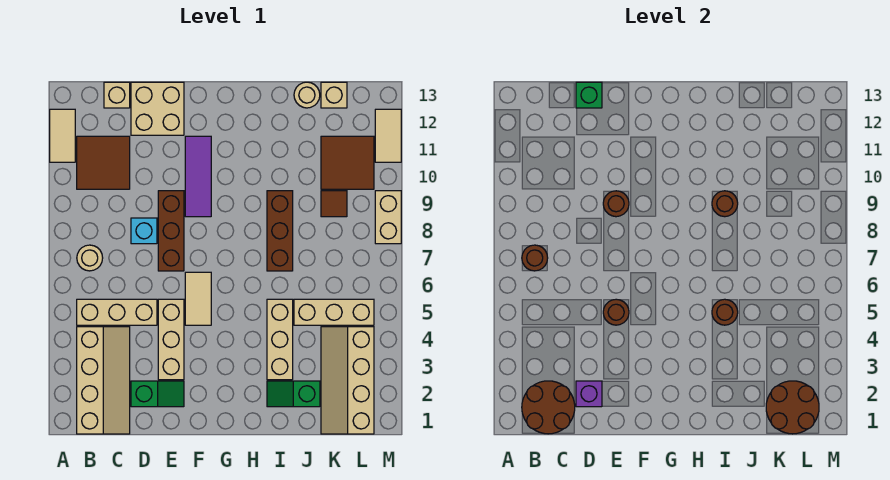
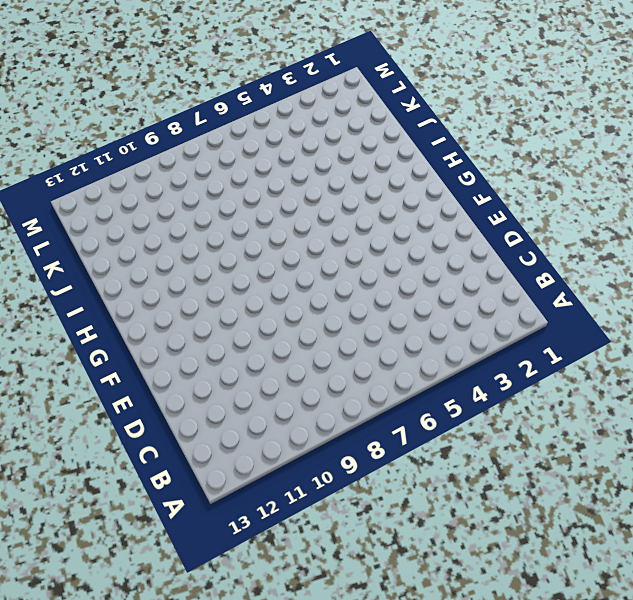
none -> tan 1x2 tile [50,109,75,162]
none -> tan 2x4 slope [77,327,130,434]
none -> tan 1x3 brick [77,299,157,325]
none -> tan 1x1 round brick [77,245,103,271]

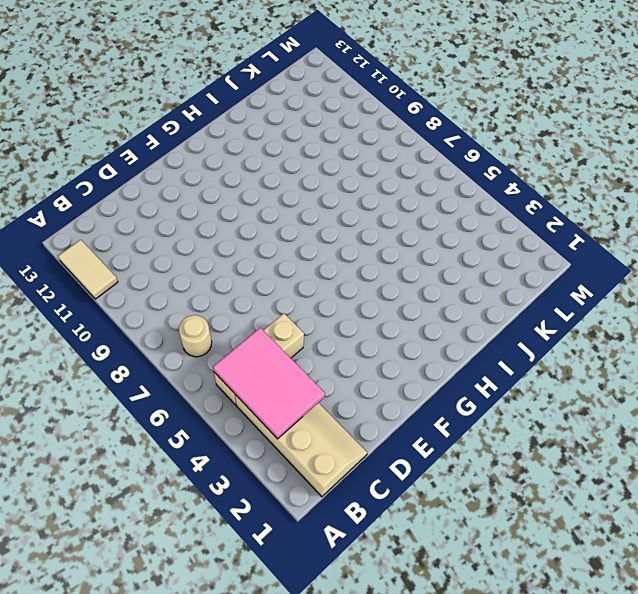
pink 2x3 tile [213,328,325,439] -> none
none -> brown 2x2 tile [77,136,130,189]
none -> tan 1x1 brick [104,82,130,108]
none -> green 1x2 slope [131,381,184,407]
none -> cyan 1x1 brick [131,218,157,244]

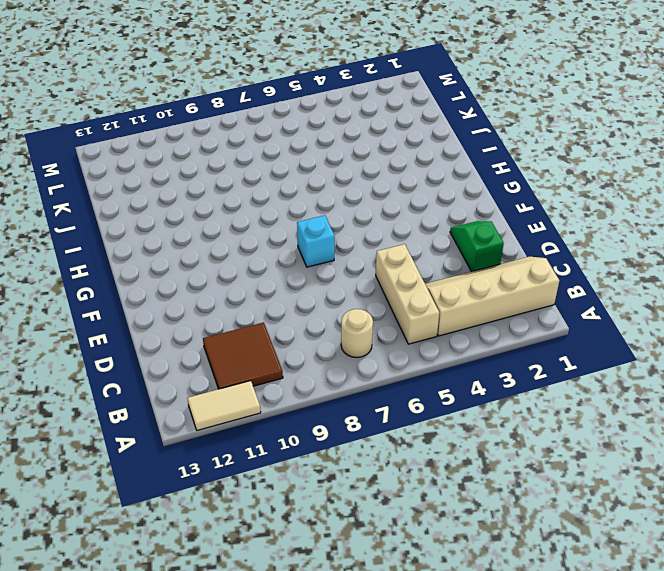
cyan 1x1 brick [297,215,335,267] -> cyan 1x1 brick moved to [131,218,157,244]
none -> tan 1x1 brick [104,82,130,108]
none -> tan 2x2 brick [131,82,184,135]
none -> tan 1x3 brick [158,299,184,380]
none -> brown 1x3 brick [158,191,184,271]

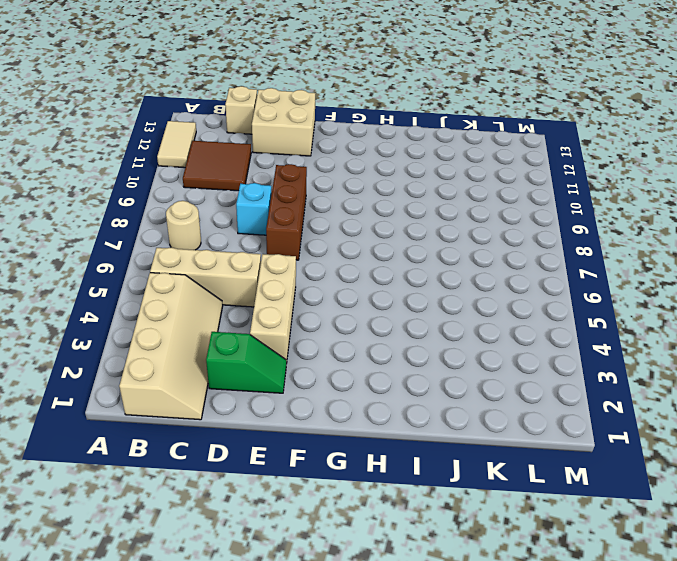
none -> tan 1x2 tile [185,272,211,325]
none -> purple 1x3 tile [185,136,211,217]
none -> green 1x2 slope [267,381,320,407]
none -> tan 1x3 brick [267,299,293,380]

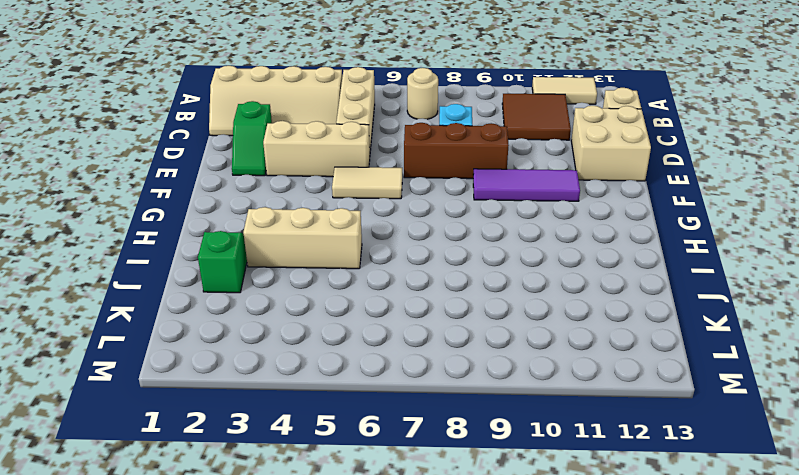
none -> brown 1x3 brick [267,191,293,271]
none -> tan 1x3 brick [294,299,374,325]
none -> tan 1x1 round brick [294,82,320,108]
none -> tan 2x4 slope [321,327,374,434]

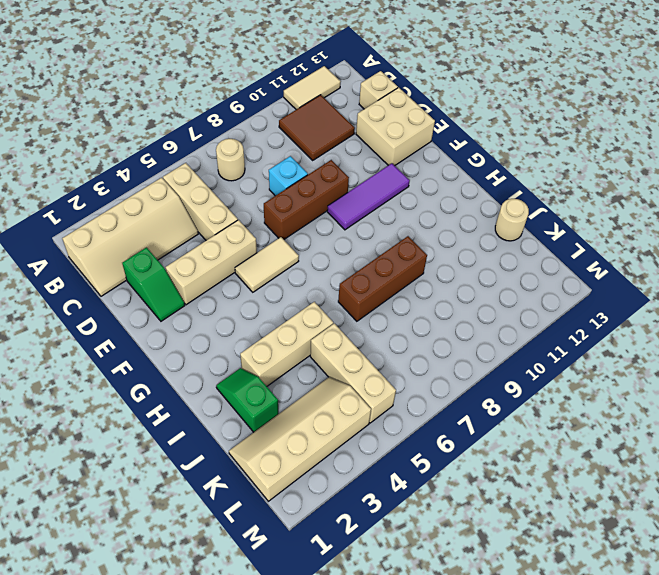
none -> brown 1x1 tile [321,191,347,217]
none -> brown 2x2 tile [321,136,374,189]
none -> tan 1x1 brick [321,82,347,108]
none -> tan 1x2 brick [375,191,401,244]

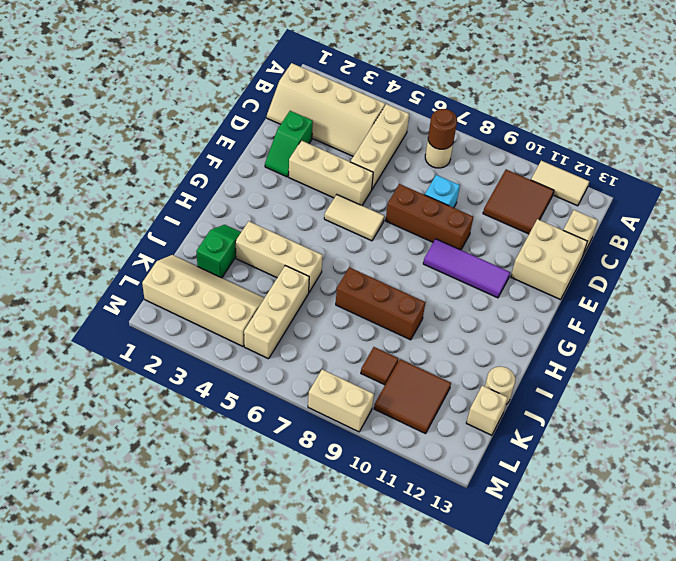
none -> tan 1x2 tile [375,109,401,162]
none -> brown 2x2 round brick [522,381,575,434]
none -> purple 1x1 brick [576,381,602,407]
none -> green 1x1 brick [576,82,602,108]

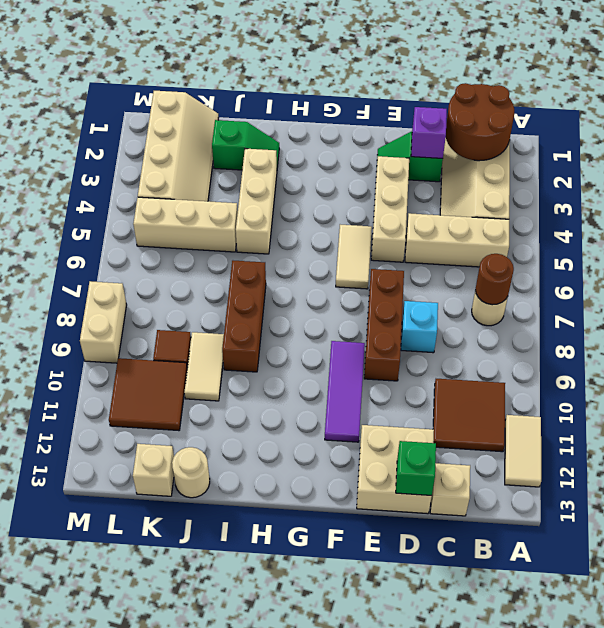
tan 1x2 tile [184,332,224,401] -> tan 1x2 tile moved to [375,109,401,162]
none -> brown 1x1 round brick [603,299,629,325]
none -> brown 1x1 round brick [603,191,629,217]
none -> brown 1x1 round brick [712,299,738,325]
none -> brown 1x1 round brick [712,191,738,217]

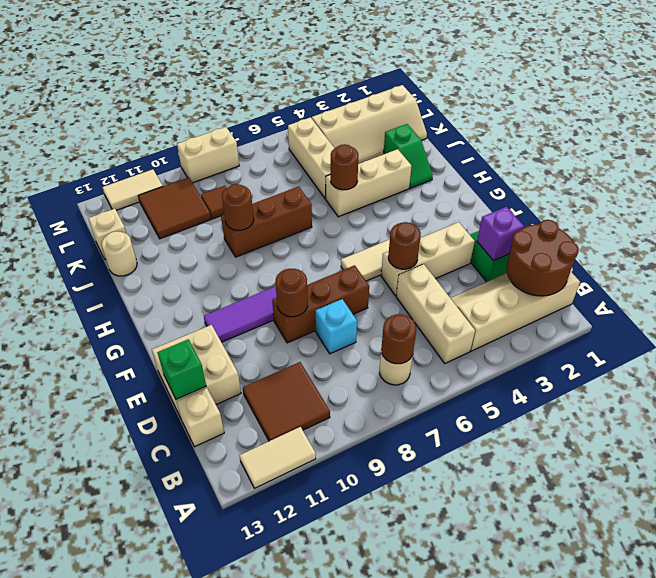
none -> brown 2x2 round brick [766,381,819,434]

